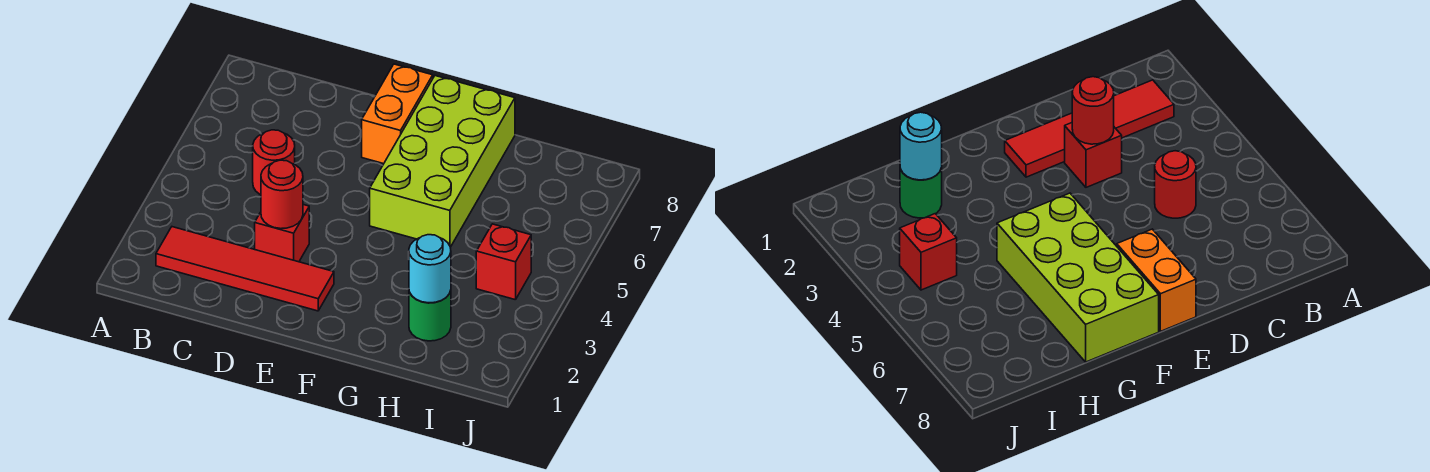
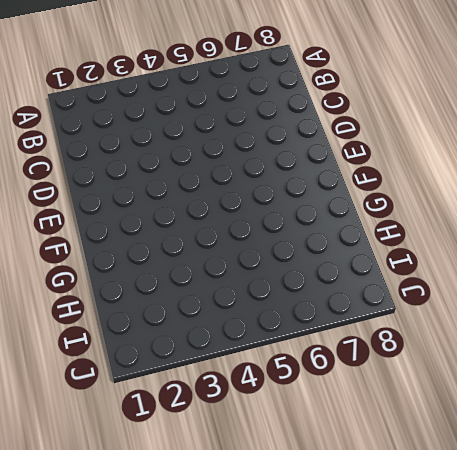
none -> red 1x4 tile [156,227,334,311]
none -> red 1x1 round brick [253,130,295,195]

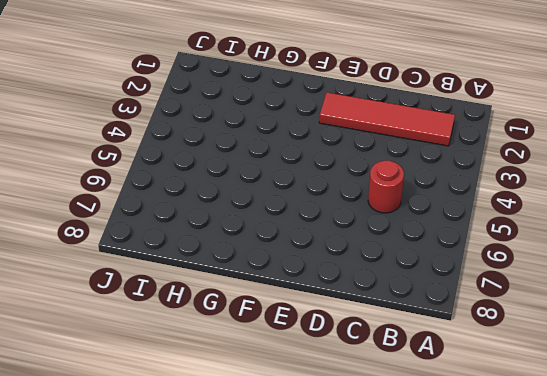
none -> red 1x1 brick [255,205,309,262]
none -> orange 1x2 brick [362,64,433,164]

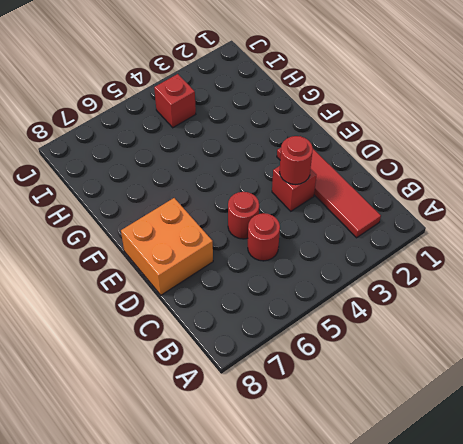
red 1x1 round brick [228,192,259,239] -> none
orange 2x2 brick [121,198,213,295] -> orange 1x2 brick [362,64,433,164]
none -> lime 2x4 brick [370,76,515,247]
none -> green 1x1 round brick [409,290,451,341]

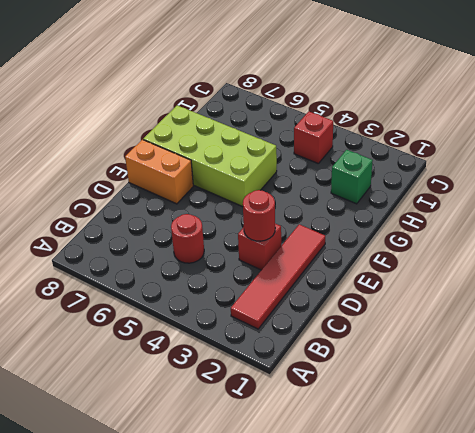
green 1x1 brick [331,150,373,204] -> green 1x1 round brick [409,290,451,341]
none -> cyan 1x1 round brick [409,235,451,303]

